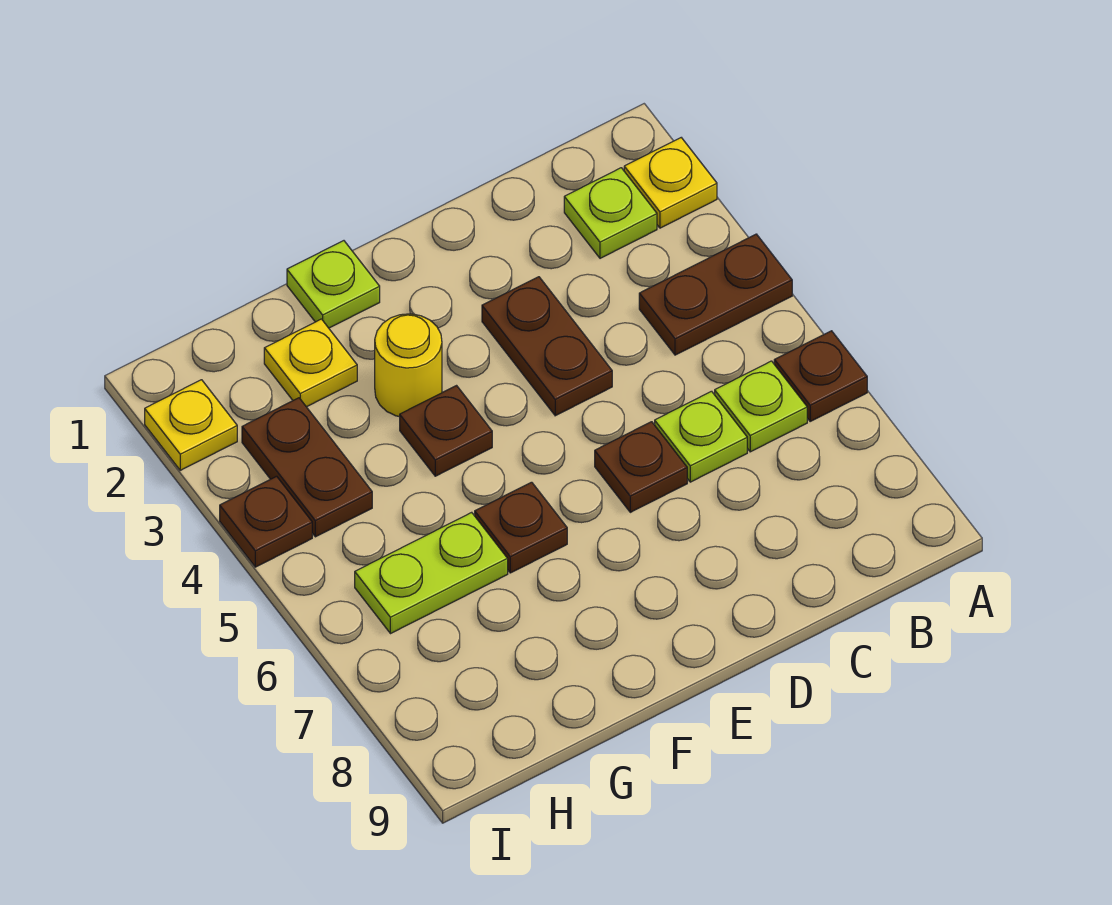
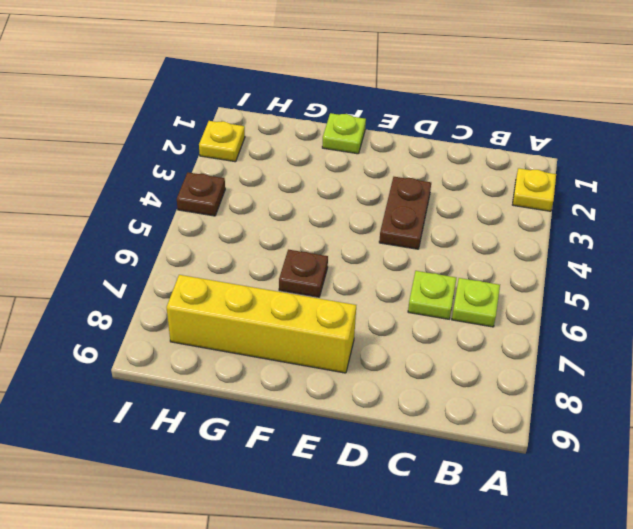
yellow 1x4 brick [167,275,356,373] -> none
none -> brown 1x2 plate [639,234,792,355]
none -> brown 1x1 plate [774,331,867,421]
none -> lime 1x1 plate [564,168,657,258]

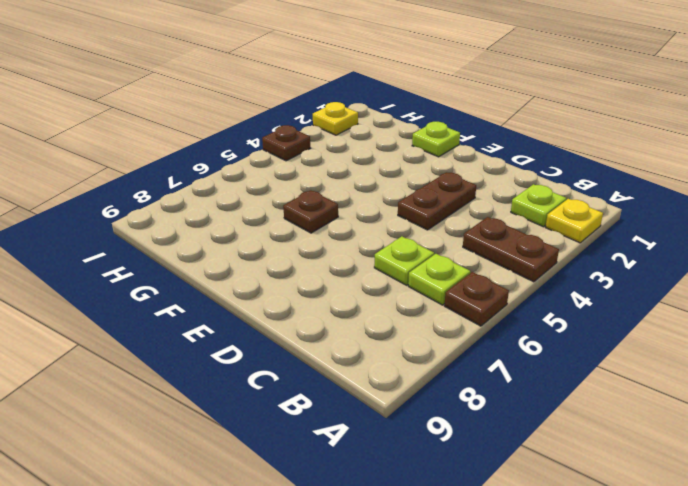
none -> brown 1x1 plate [595,422,687,512]
none -> yellow 1x1 round brick [375,314,442,417]
none -> brown 1x1 plate [400,386,492,476]

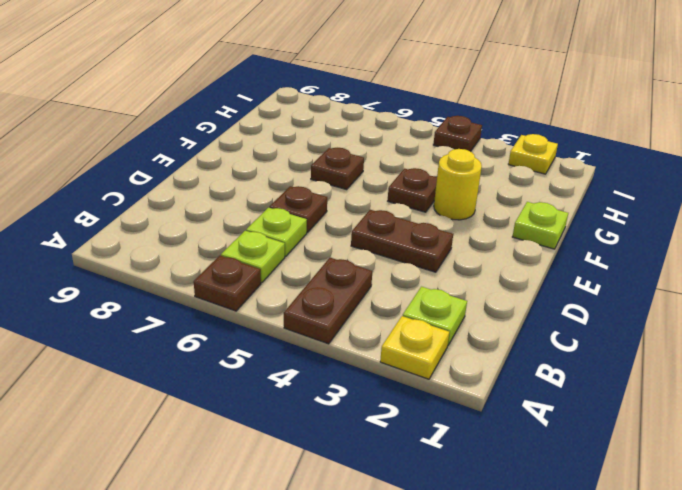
none -> yellow 1x1 plate [264,319,357,407]
none -> lime 1x2 plate [355,512,508,634]
none -> brown 1x2 plate [242,398,372,537]

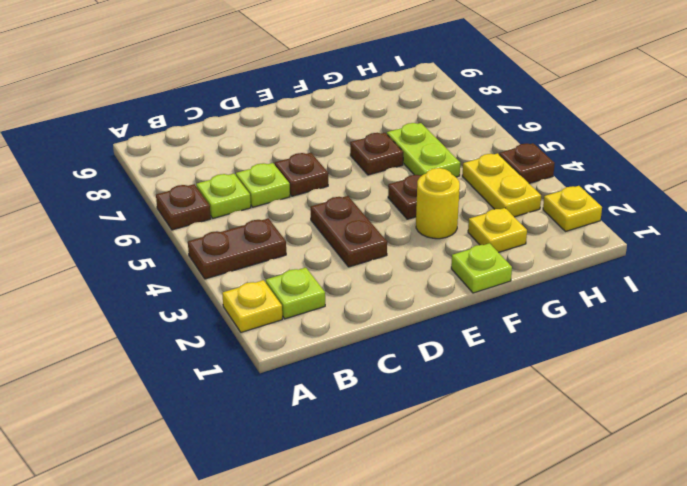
lime 1x2 plate [387,123,460,177] -> lime 1x2 plate turned to [355,512,508,634]
yellow 1x2 plate [462,153,541,217] -> brown 1x2 plate [242,398,372,537]

